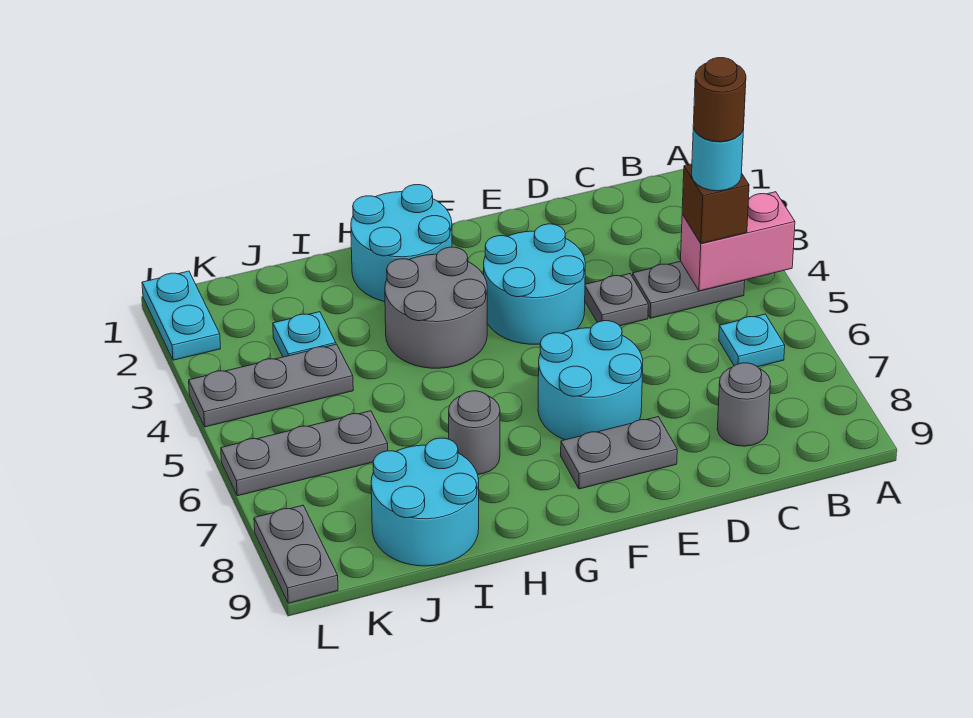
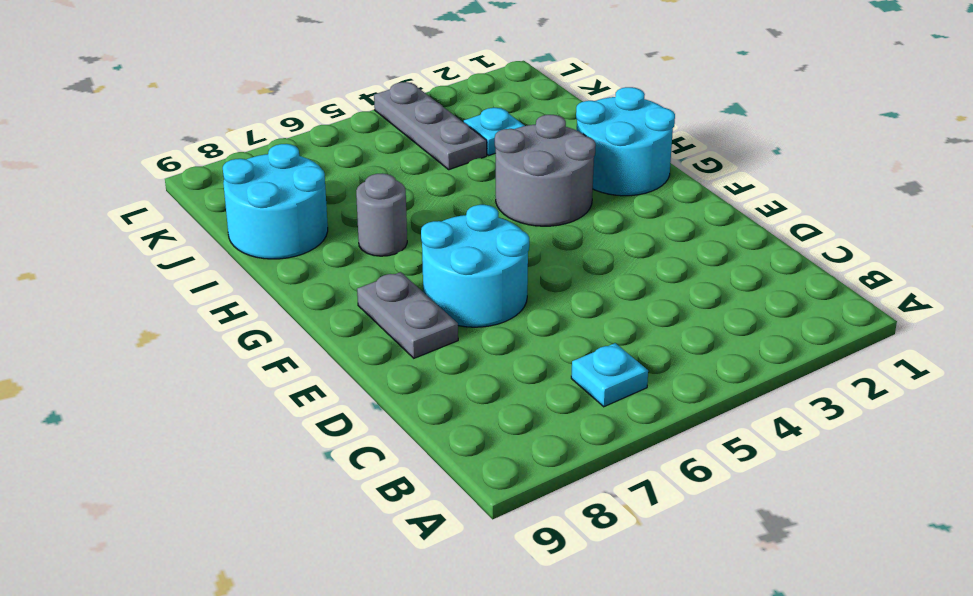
none -> grey 1x2 plate [632,261,745,318]
none -> grey 1x1 round brick [717,363,771,446]
none -> grey 1x1 plate [585,274,648,326]

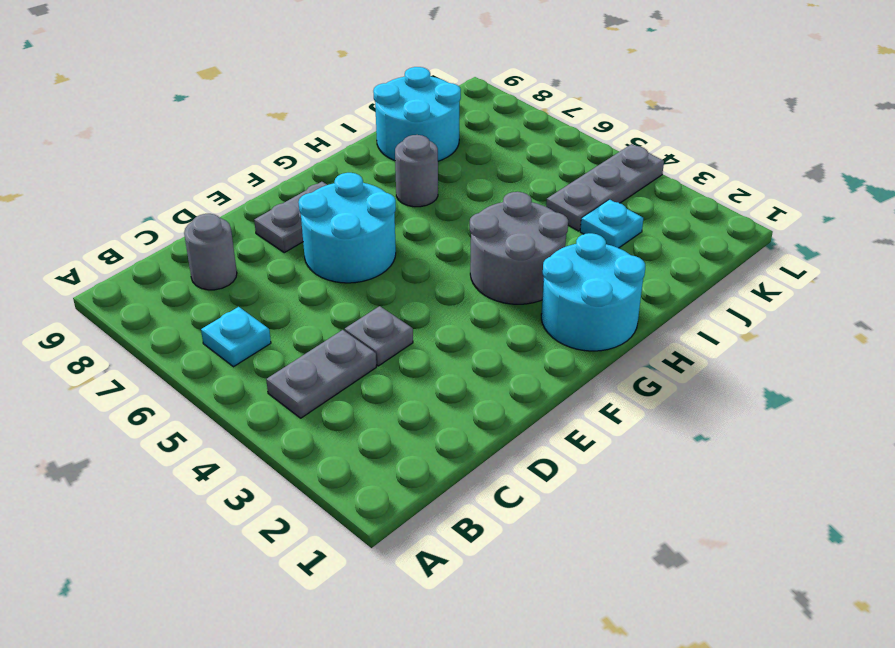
none -> cyan 2x2 round brick [484,224,585,344]
none -> grey 1x3 plate [221,411,388,496]
none -> cyan 1x2 plate [142,271,221,360]

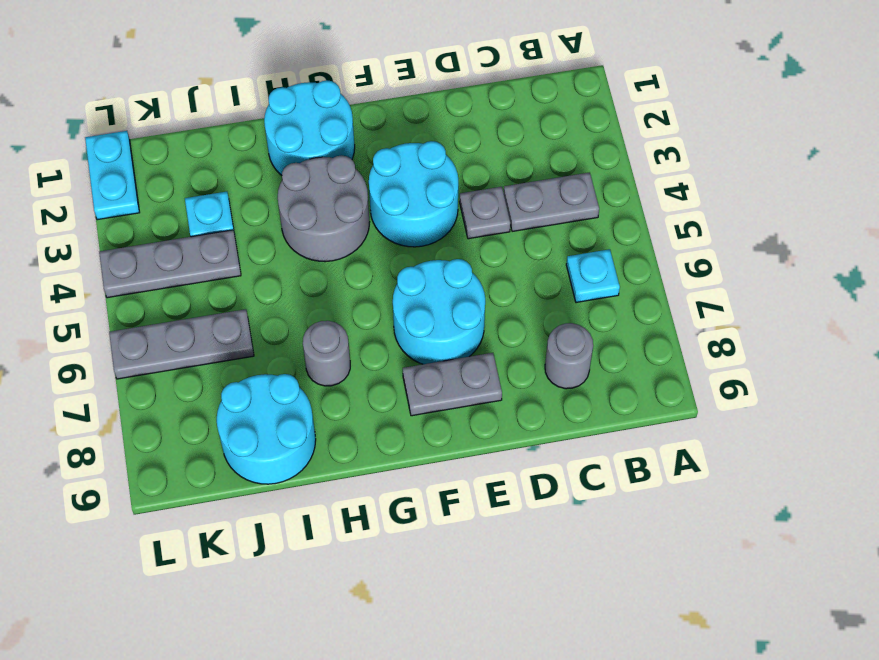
none -> grey 1x2 plate [254,505,338,603]
none -> pink 1x2 brick [681,192,795,291]
none -> brown 1x1 brick [682,164,749,244]

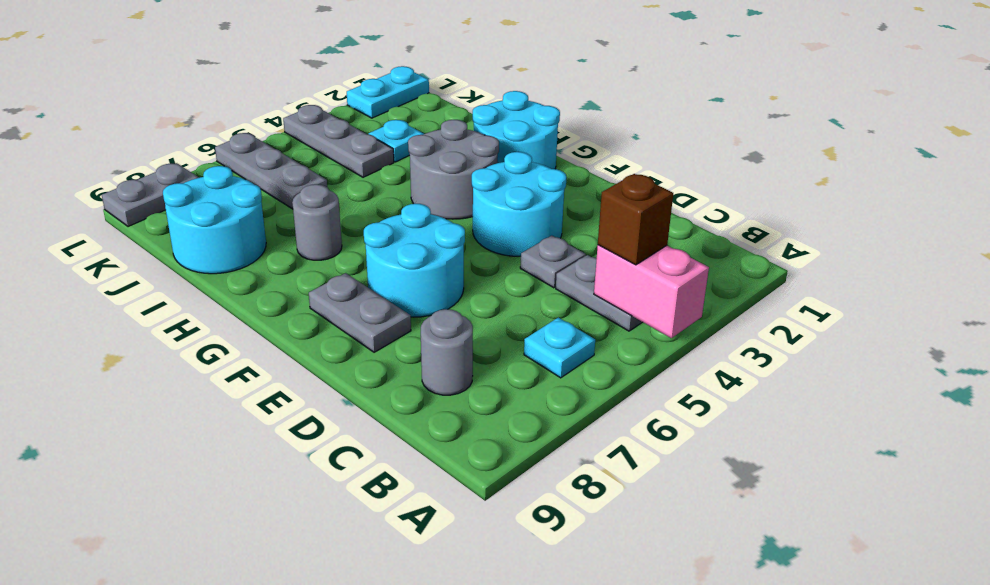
none -> cyan 1x1 round brick [692,128,744,191]
none -> brown 1x1 round brick [693,58,746,142]

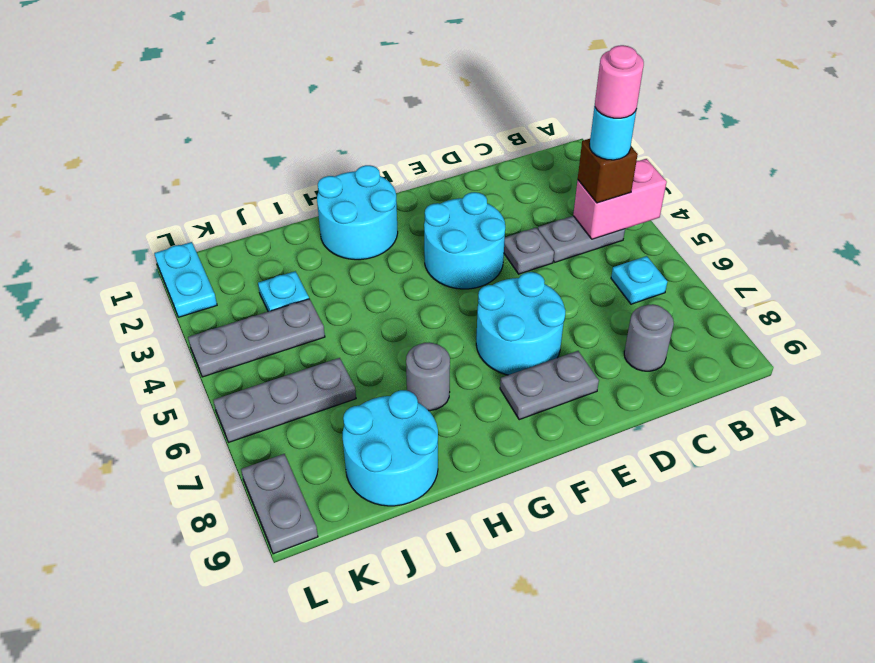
pink 1x1 round brick [595,45,644,118] -> brown 1x1 round brick [693,58,746,142]
none -> grey 2x2 round brick [385,247,487,368]

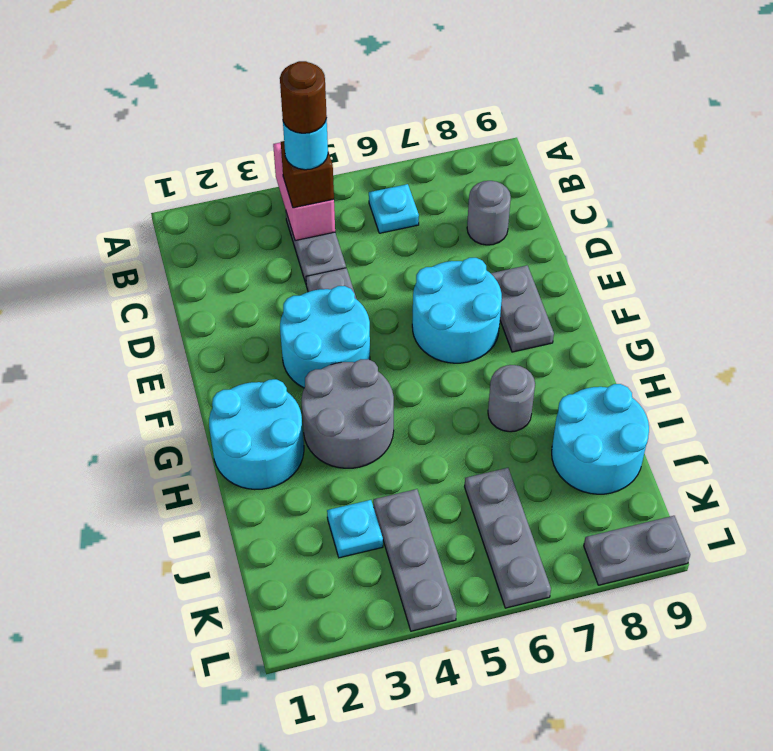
none -> cyan 1x2 plate [142,271,221,360]

